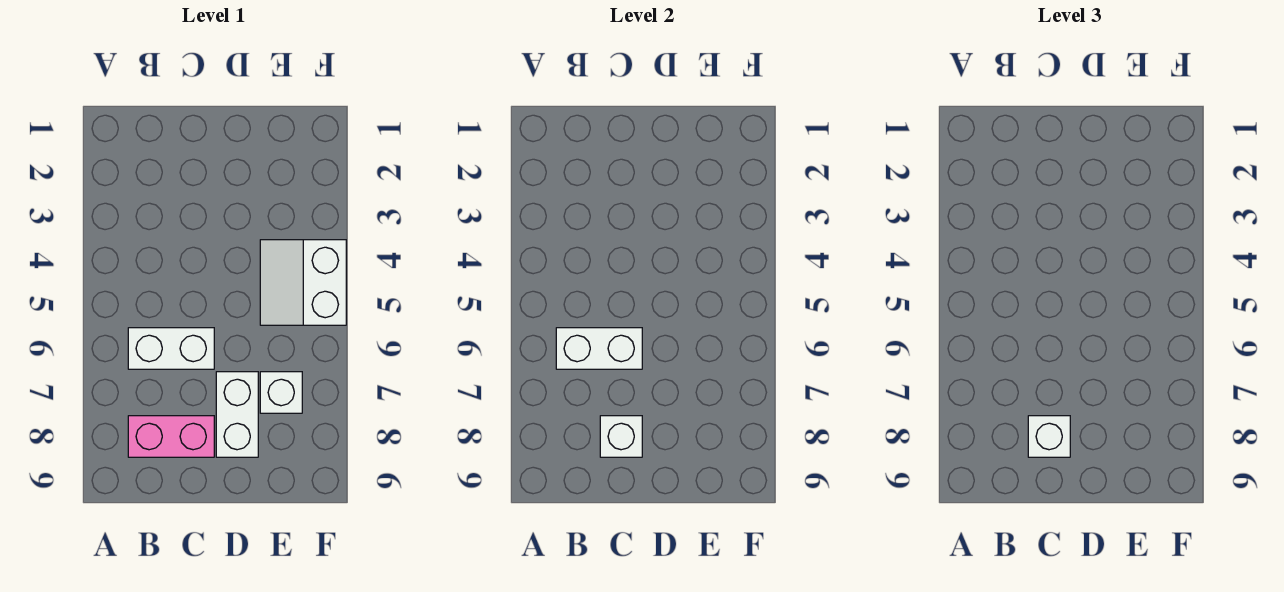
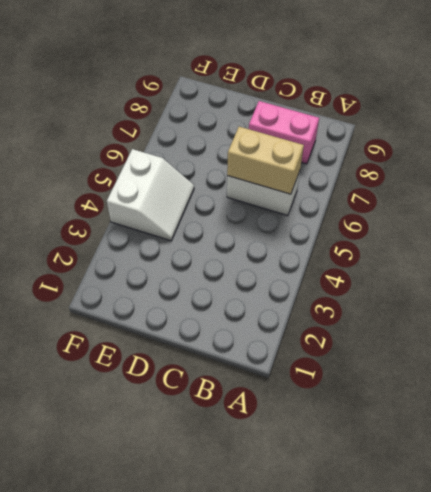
tan 1x2 brick [227,127,304,194] -> white 1x2 brick [556,328,642,369]
none -> white 1x2 brick [216,372,258,457]
none -> white 1x1 brick [260,372,302,413]

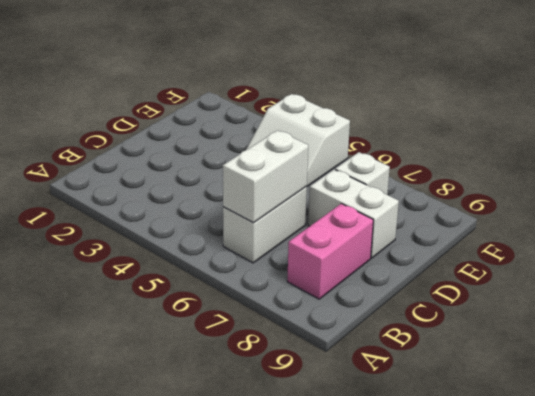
none -> white 1x1 brick [600,416,642,457]
none -> white 1x1 brick [1028,416,1070,457]

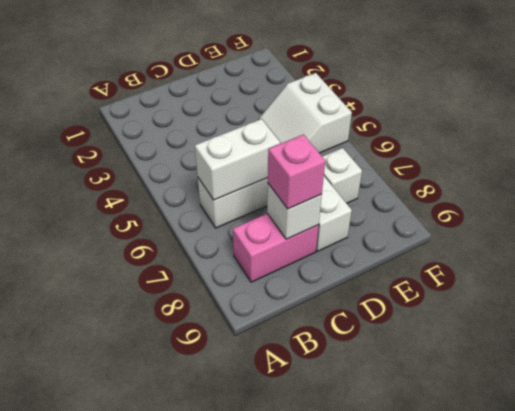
pink 1x1 brick [268,134,325,209] -> white 1x1 brick [1028,416,1070,457]

